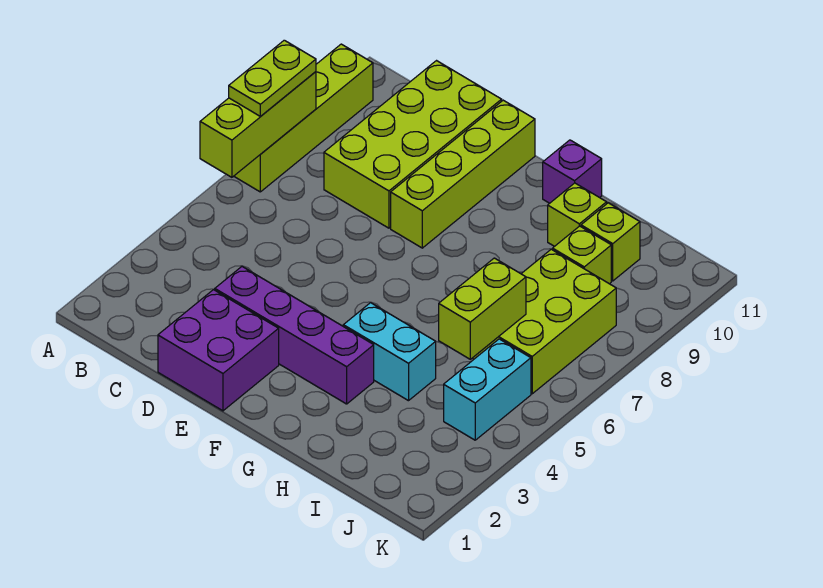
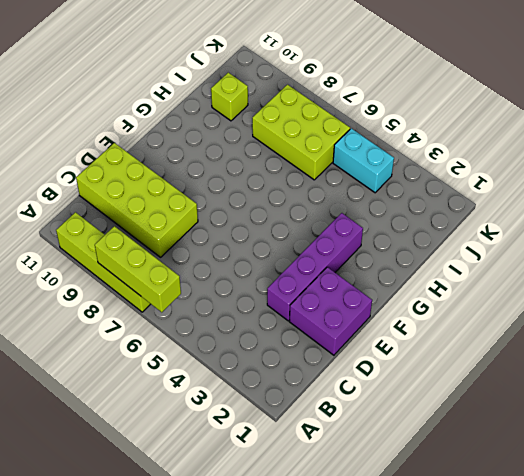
none -> lime 1x4 brick [391,100,535,248]
none -> cyan 1x2 brick [343,303,436,401]
none -> purple 1x1 brick [543,140,602,203]

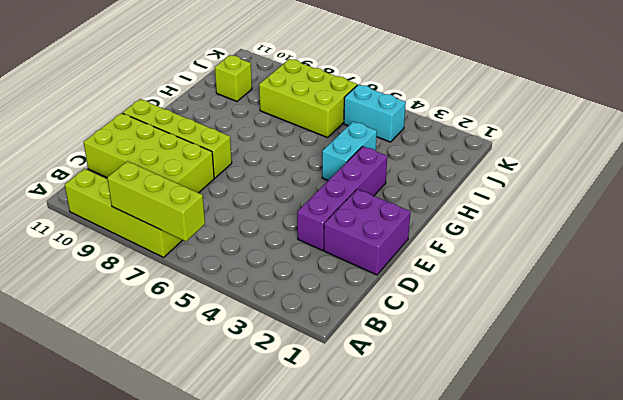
none -> purple 1x1 brick [543,140,602,203]
none -> lime 1x1 brick [548,183,607,246]
none -> lime 1x1 brick [553,226,611,284]

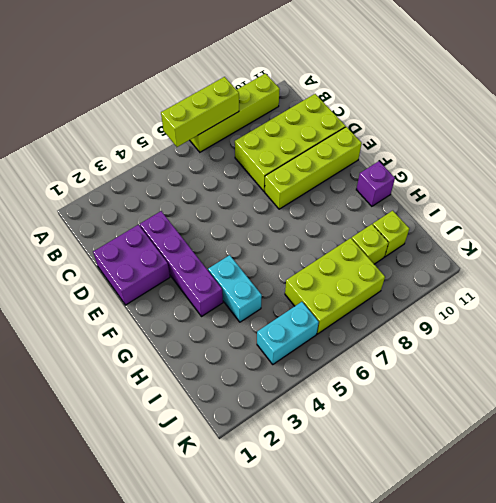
none -> lime 1x1 brick [548,183,607,246]
none -> lime 1x2 brick [439,258,526,359]
none -> lime 1x2 plate [229,40,316,116]

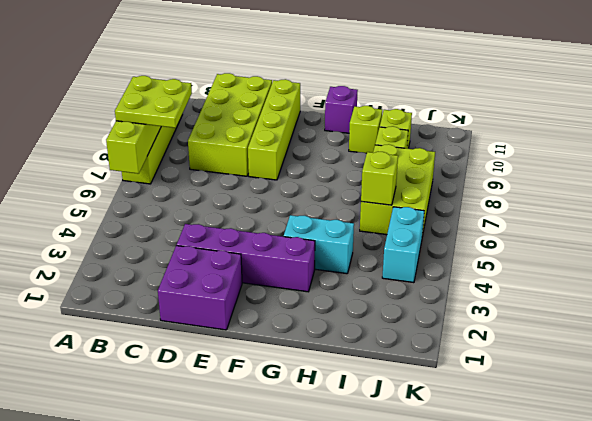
lime 2x2 plate [115,76,192,128] -> lime 1x2 plate [229,40,316,116]
lime 1x1 brick [361,152,398,205] -> lime 1x2 brick [439,258,526,359]

